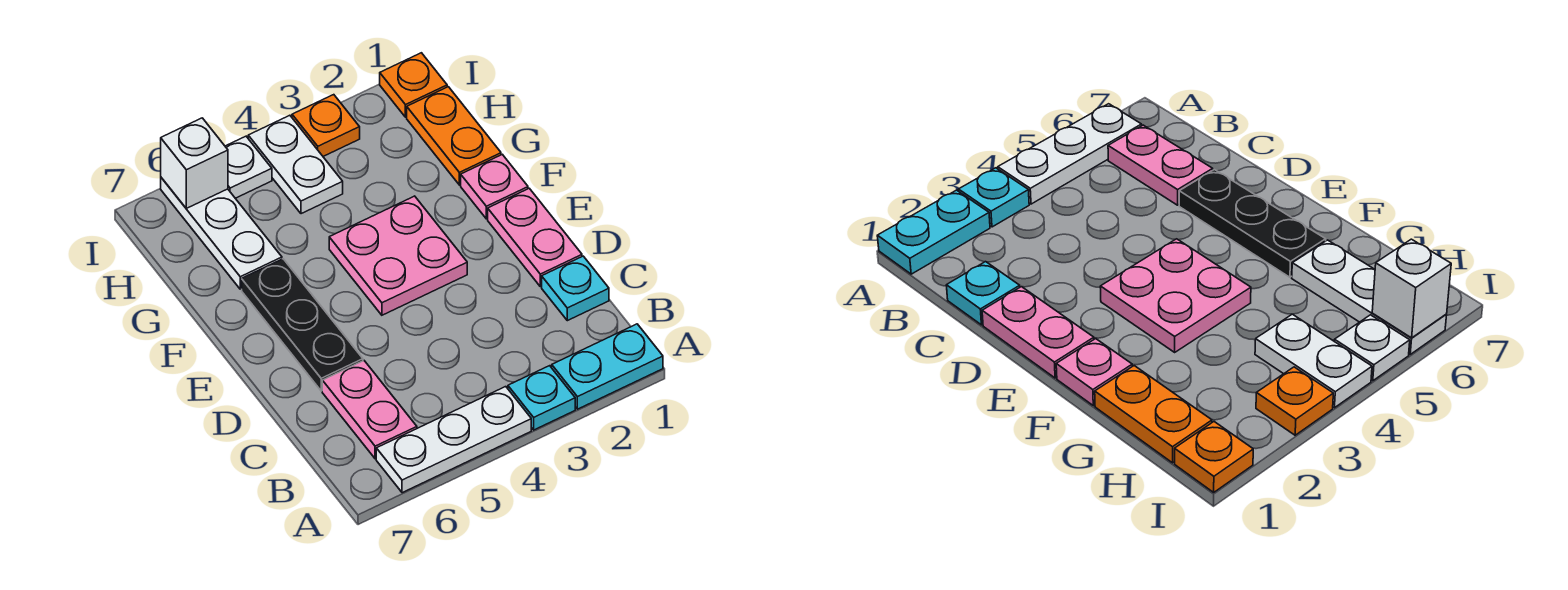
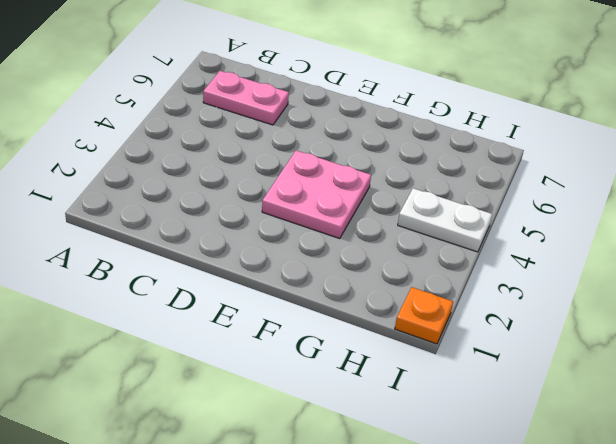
none -> cyan 1x2 plate [552,324,663,409]
none -> cyan 1x1 plate [508,366,575,430]
none -> white 1x3 plate [376,387,531,493]

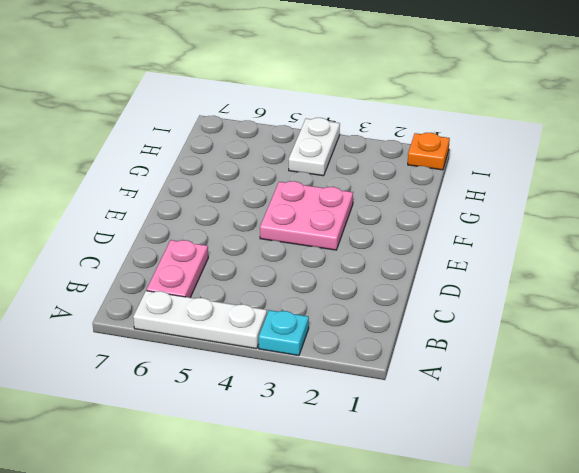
none -> cyan 1x2 plate [552,324,663,409]
none -> cyan 1x1 plate [542,256,609,321]
none -> pink 1x2 plate [488,188,582,287]

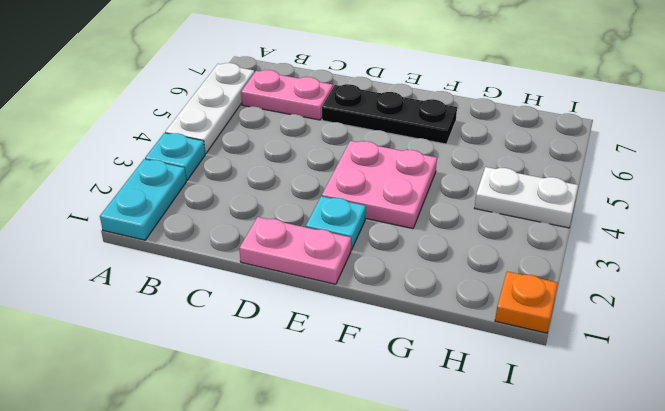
cyan 1x1 plate [306,196,366,250] -> cyan 1x1 plate moved to [542,256,609,321]
none -> pink 1x1 plate [461,154,528,219]
none -> orange 1x2 plate [407,87,501,185]
none -> white 1x3 plate [161,178,282,289]

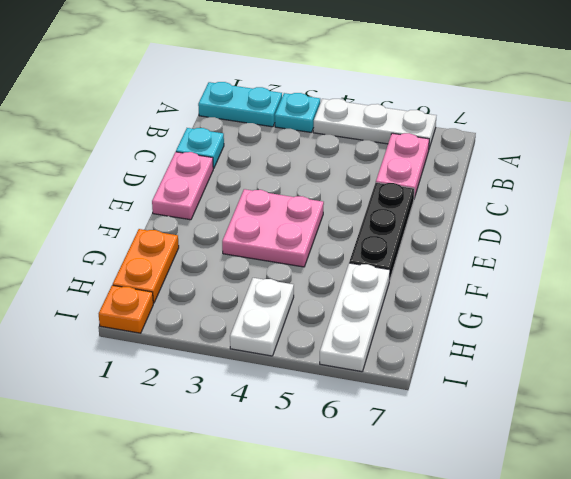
none -> pink 1x1 plate [461,154,528,219]
none -> orange 1x1 plate [292,95,360,156]
none -> white 1x1 plate [225,136,272,198]

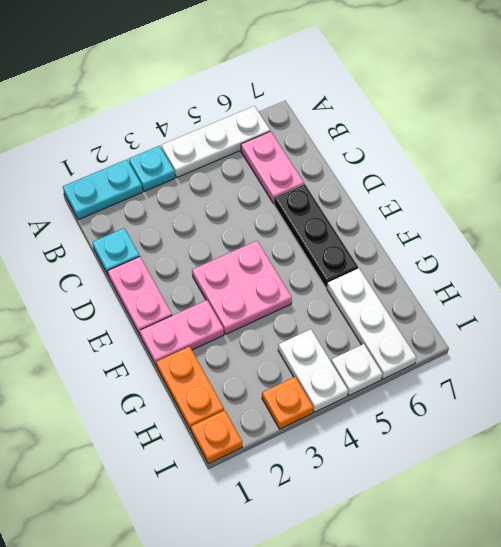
pink 1x2 plate [140,300,224,366] -> pink 1x1 plate [461,154,528,219]
none -> white 1x1 brick [161,118,228,208]

